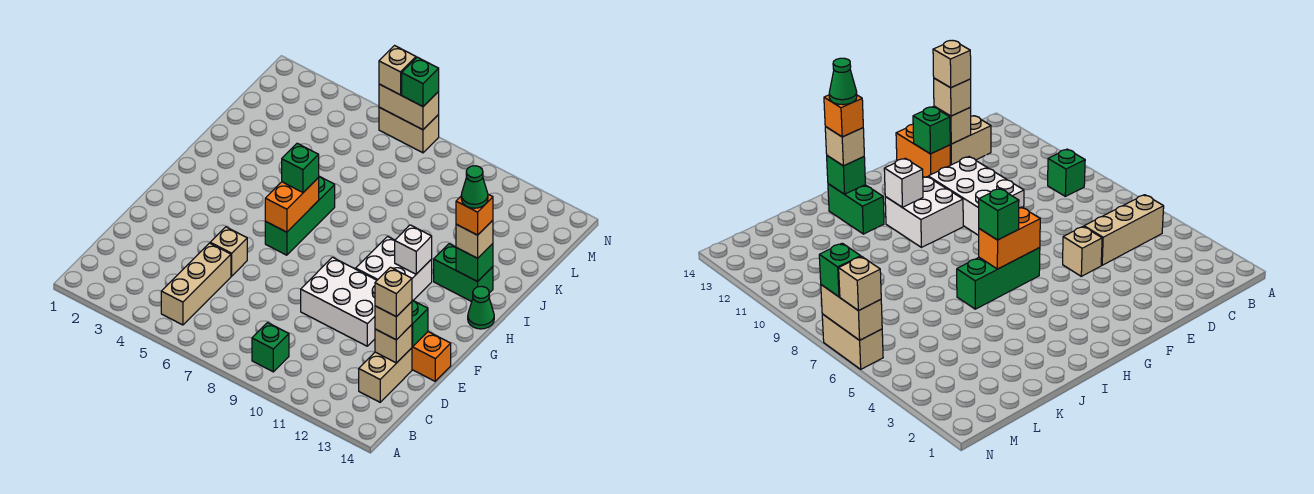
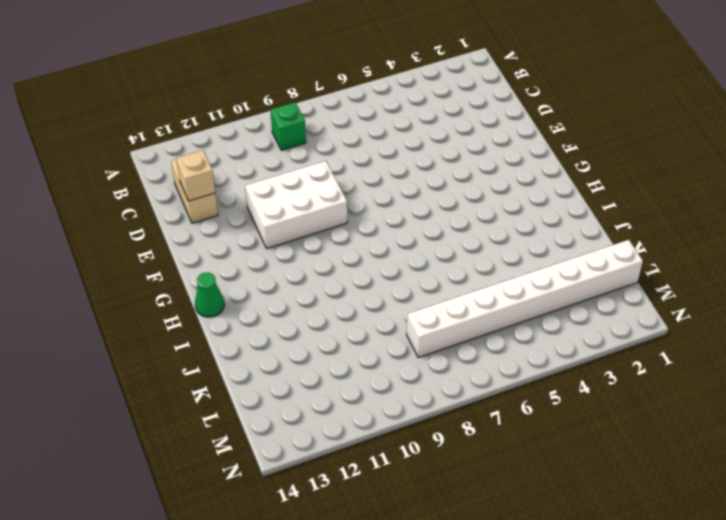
white 1x8 brick [407,240,643,357] -> none
none -> tan 1x3 brick [161,243,231,325]
none -> tan 1x1 brick [210,227,247,276]
none -> orange 1x2 brick [412,332,451,381]

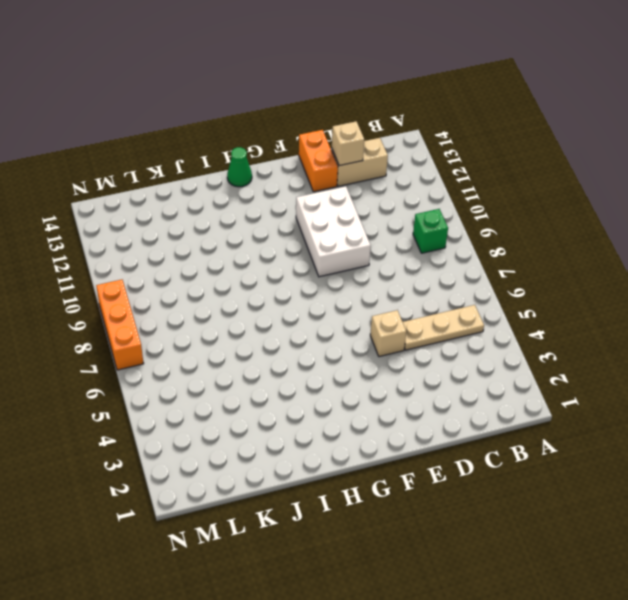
tan 1x3 plate [403,305,484,350] -> tan 1x3 brick [161,243,231,325]
orange 1x3 brick [96,280,144,370] -> tan 1x2 brick [379,107,439,153]
none -> green 1x3 brick [265,176,335,255]
none -> white 2x2 brick [356,237,432,300]
none -> green 1x2 brick [434,244,493,302]

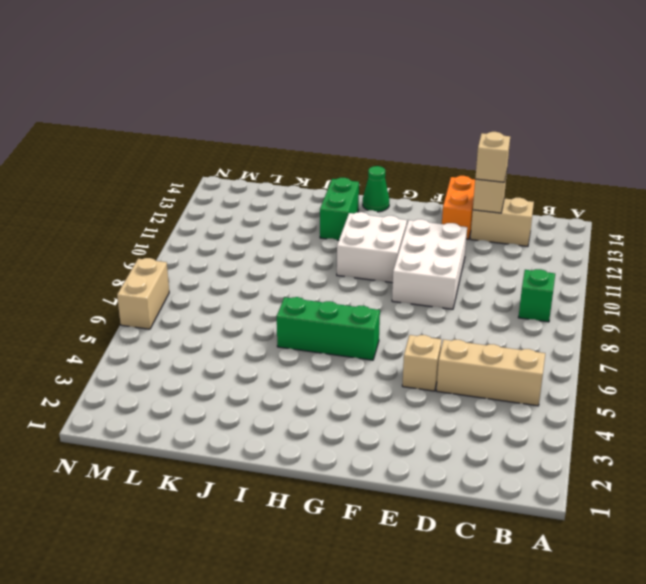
none -> green 1x1 brick [412,300,428,347]
none -> orange 1x2 brick [265,178,319,232]
none -> white 1x1 brick [395,225,432,274]

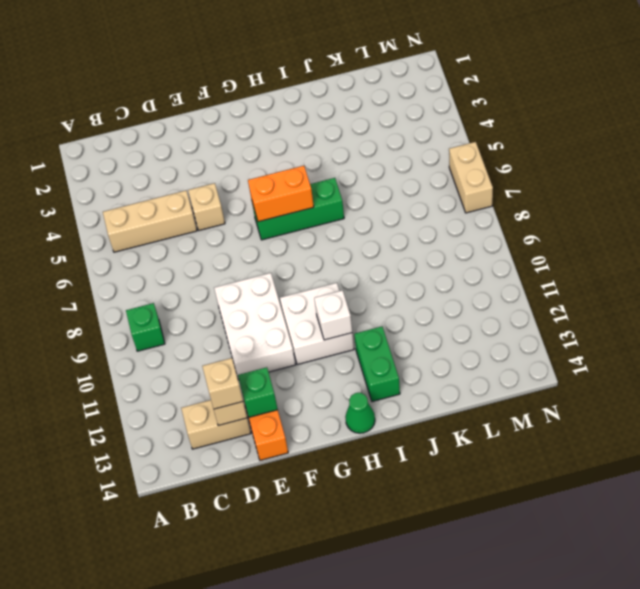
none -> green 1x1 brick [456,244,493,281]
none -> tan 1x2 brick [379,84,439,130]
none -> green 1x1 brick [282,143,319,192]

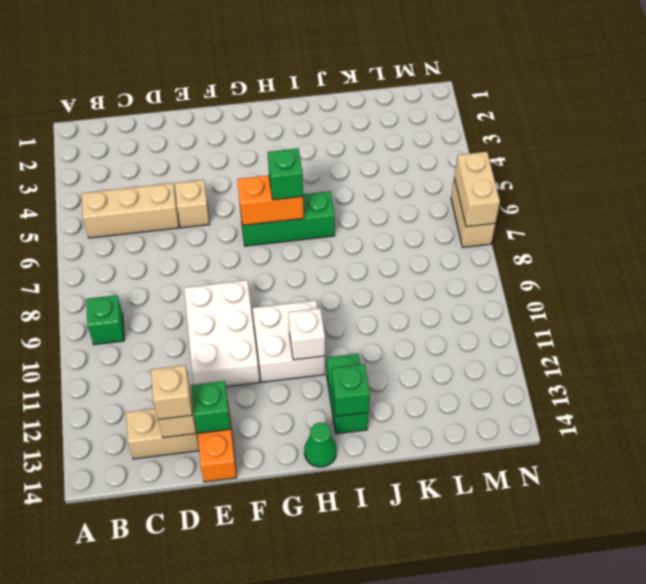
none -> tan 1x1 brick [456,220,493,258]
none -> tan 1x1 brick [379,46,416,95]
none -> green 1x1 brick [402,57,439,106]

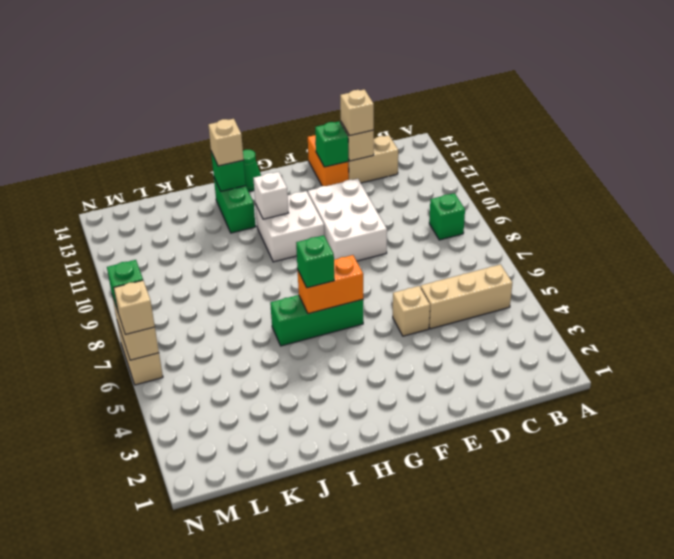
none -> tan 1x1 brick [375,267,412,317]
none -> orange 1x1 brick [456,194,493,235]
none -> green 1x1 cone [461,166,488,208]

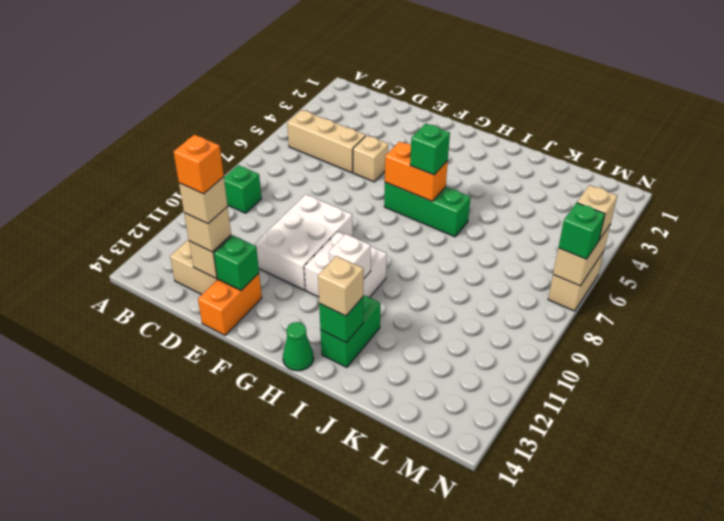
orange 1x1 brick [174,135,224,194] -> orange 1x1 brick moved to [456,194,493,235]
none -> green 1x1 cone [461,166,488,208]

